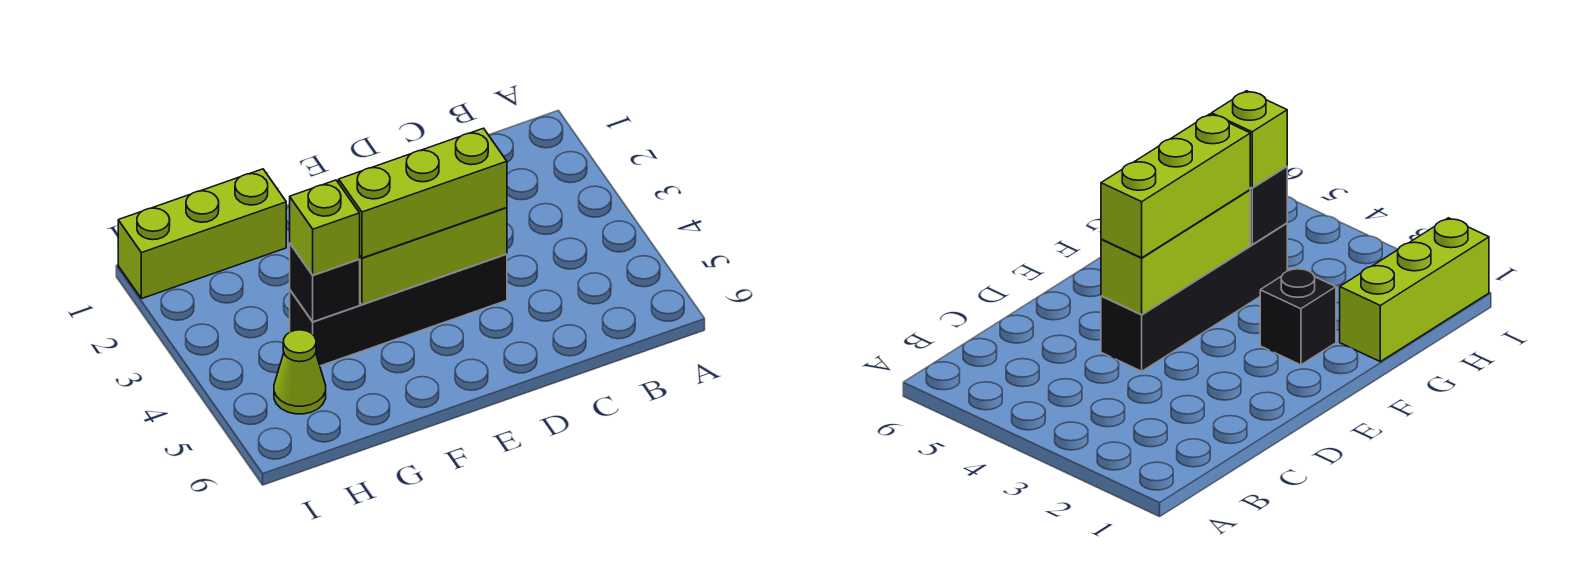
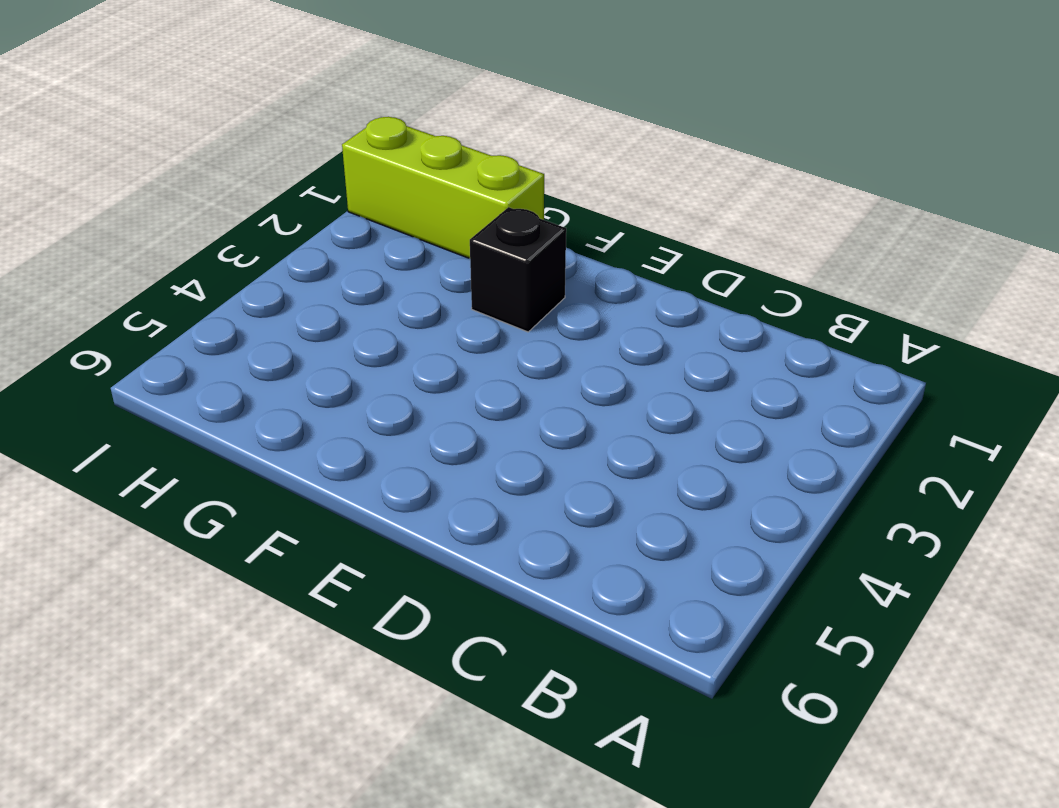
none -> black 1x4 brick [290,254,507,366]
none -> lime 1x1 cone [274,330,326,414]

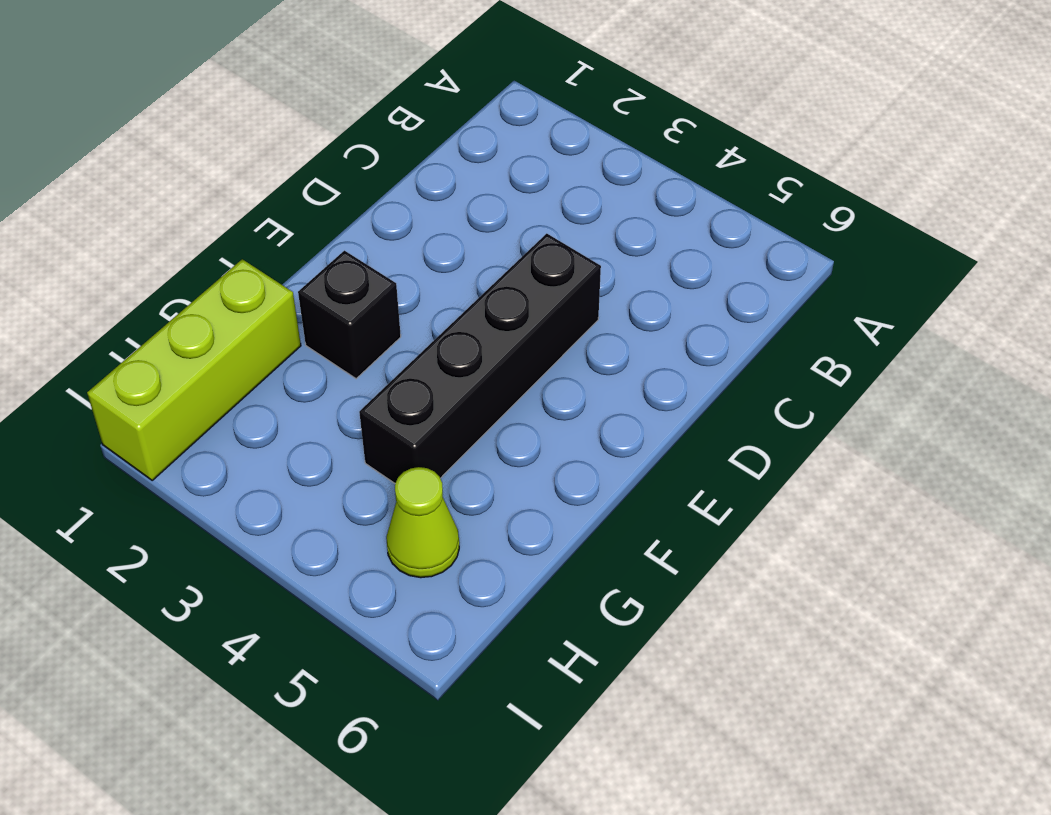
none -> lime 1x3 brick [359,208,507,305]
none -> black 1x1 brick [290,244,360,322]

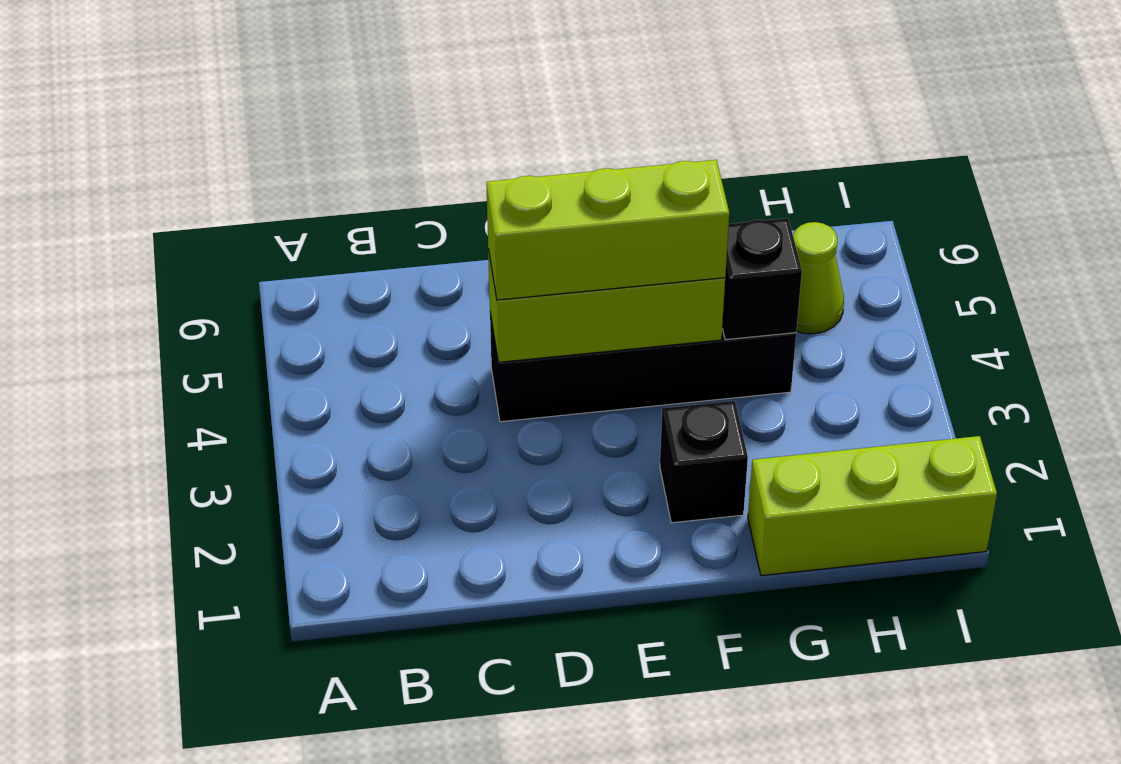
none -> lime 1x1 brick [290,180,360,275]

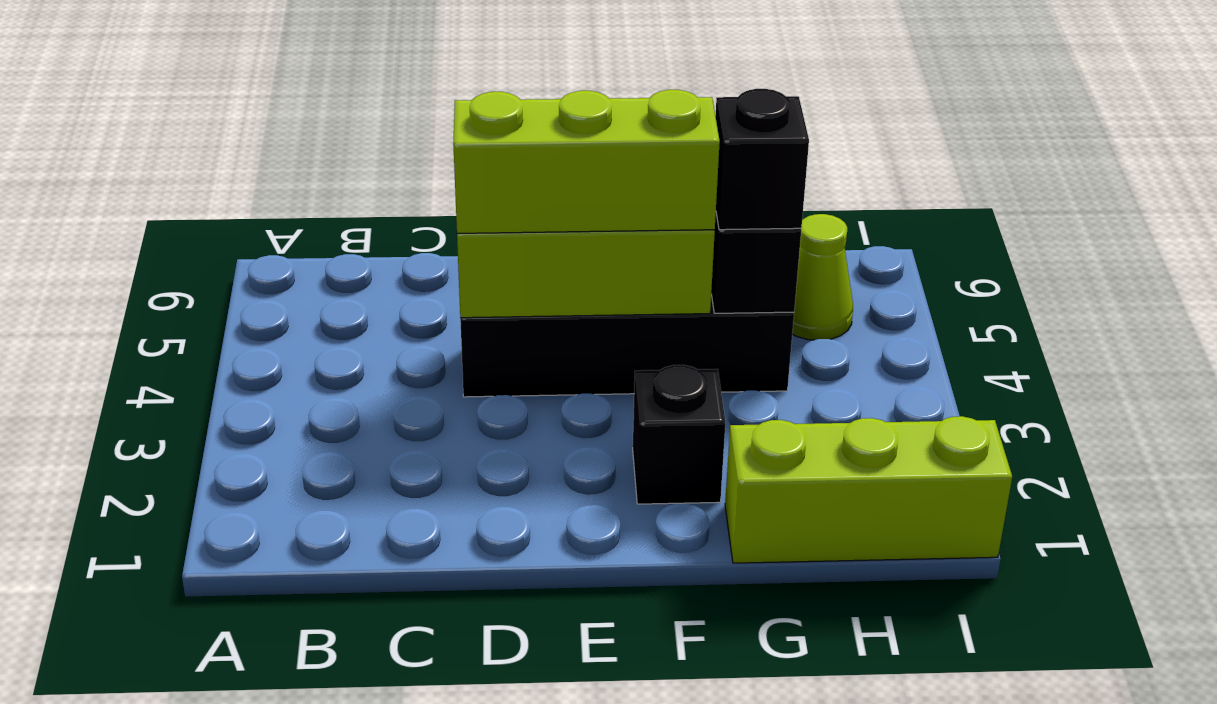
black 1x1 brick [715,89,809,230] -> lime 1x1 brick [290,180,360,275]

